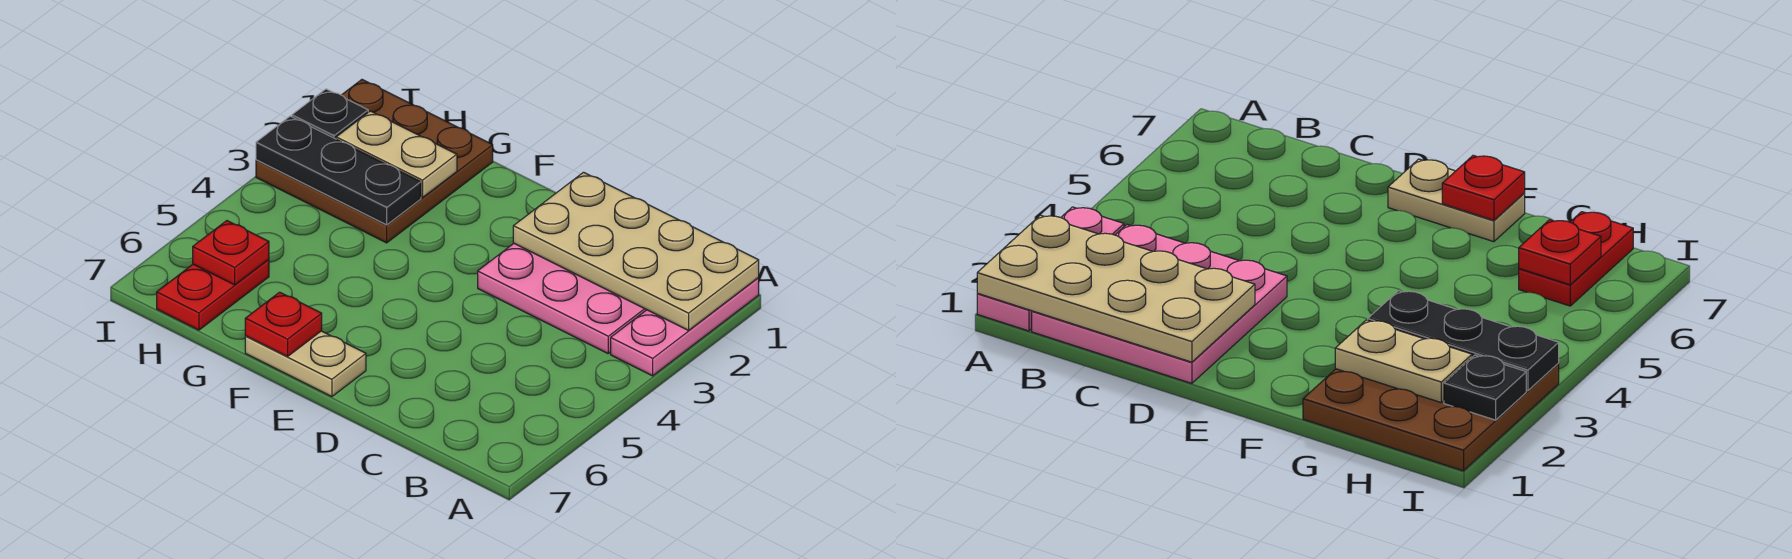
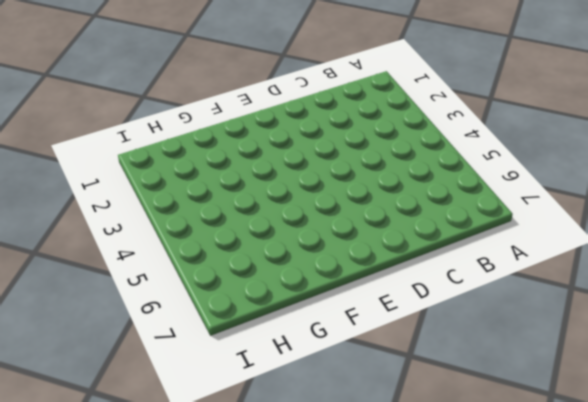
none -> pink 1x3 plate [611,278,759,376]
none -> pink 3x3 plate [478,244,646,353]

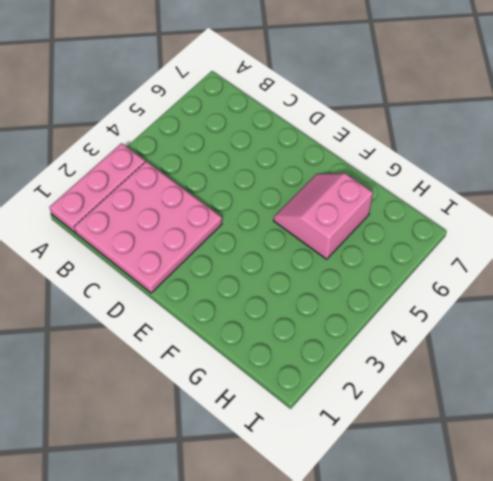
pink 2x2 slope [274,173,373,259] -> none
none -> tan 1x2 plate [245,331,366,397]
none -> brown 3x3 plate [256,80,493,243]

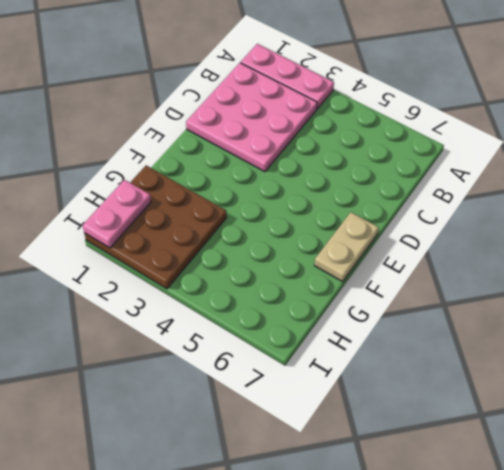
pink 1x2 plate [83,180,151,248] -> none
none -> red 1x2 plate [157,259,269,330]
none -> tan 2x4 plate [513,172,759,330]

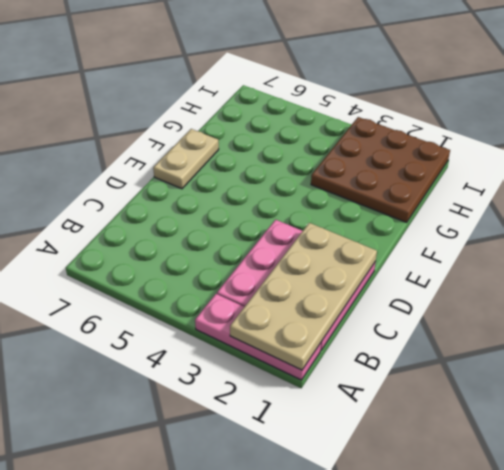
none -> red 1x2 plate [157,259,269,330]
none -> red 1x1 plate [245,292,322,357]

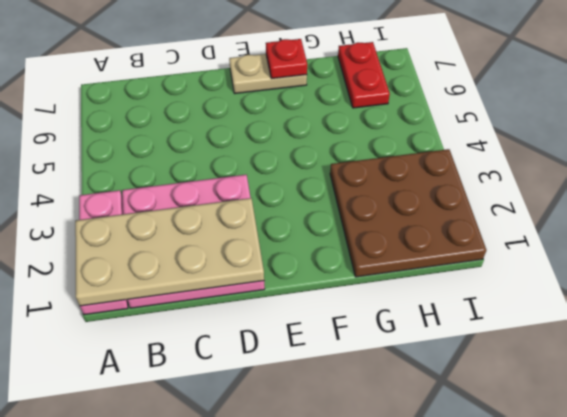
none -> tan 1x2 plate [336,111,457,197]
none -> black 1x3 plate [256,116,421,225]

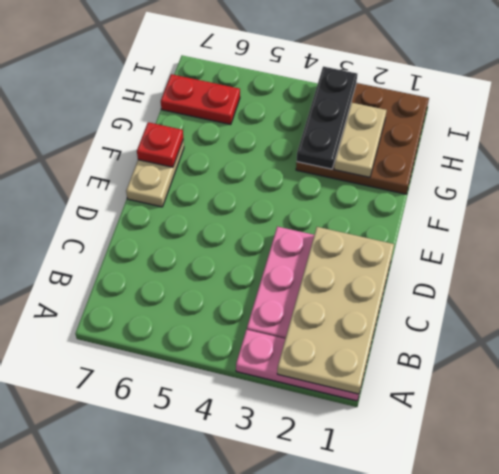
none -> red 1x1 plate [193,221,269,285]
none -> black 1x1 plate [292,89,368,139]

